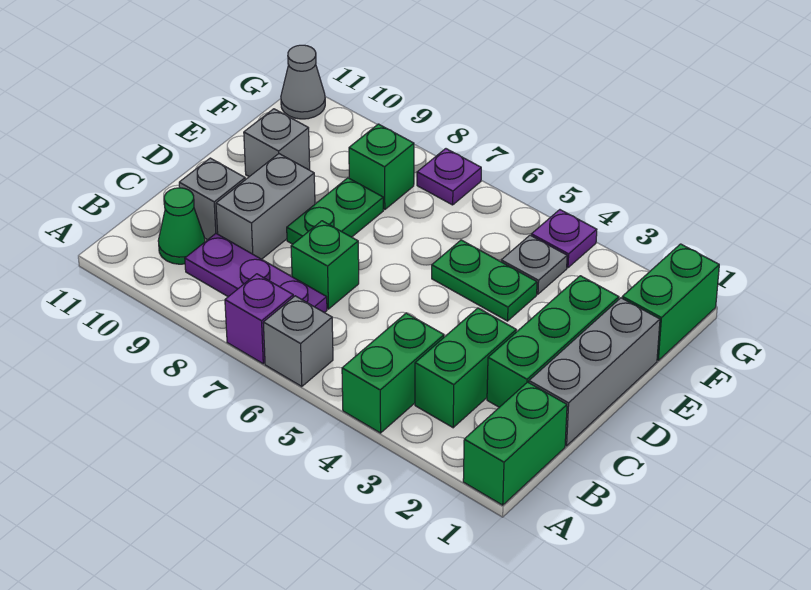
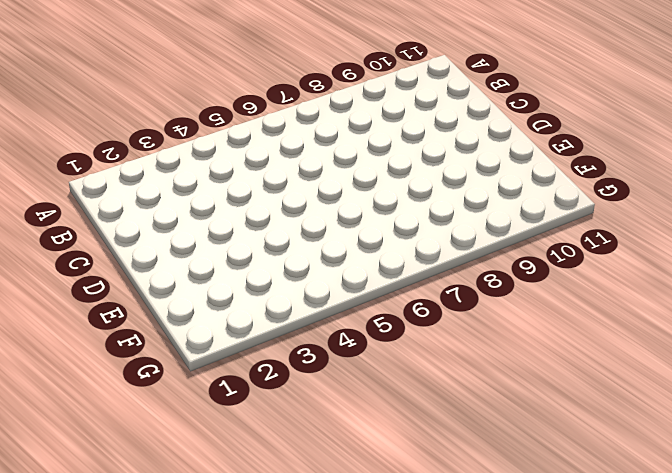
none -> green 1x2 brick [463,382,567,505]
none -> green 1x2 brick [342,313,444,433]
none -> grey 1x1 brick [263,296,333,387]

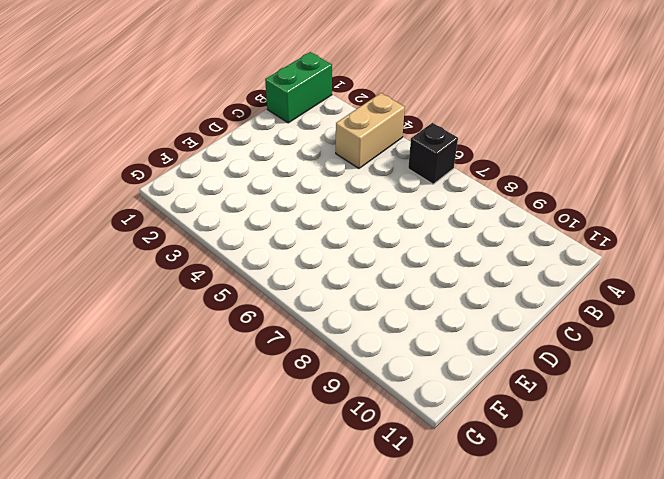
tan 1x2 brick [336,93,405,168] -> green 1x2 brick [342,313,444,433]
black 1x1 brick [408,123,458,184] -> grey 1x1 brick [263,296,333,387]
none -> purple 1x1 brick [225,274,293,364]
none -> green 1x2 brick [415,308,516,428]
none -> purple 1x3 plate [185,234,327,313]

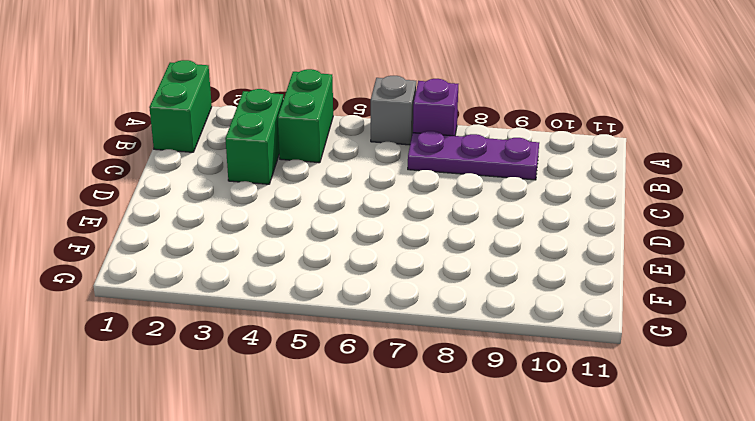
none -> green 1x1 cone [158,188,205,264]
none -> grey 1x3 brick [529,298,660,446]
none -> green 1x3 brick [487,276,619,407]

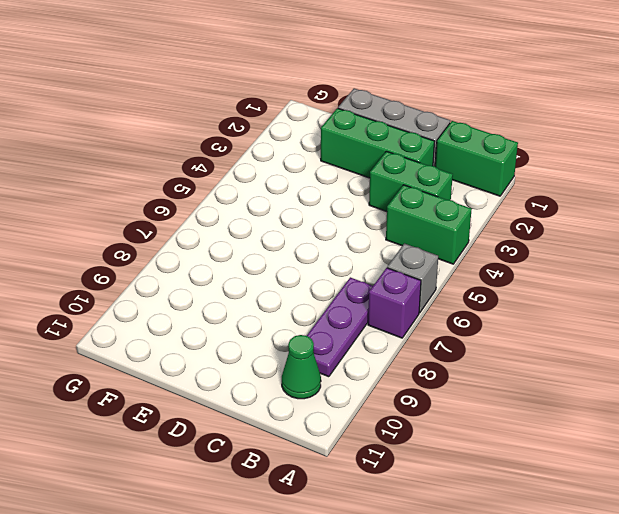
none -> green 1x1 brick [291,221,359,309]
none -> grey 1x2 brick [216,154,315,259]
none -> grey 1x1 brick [179,158,245,240]

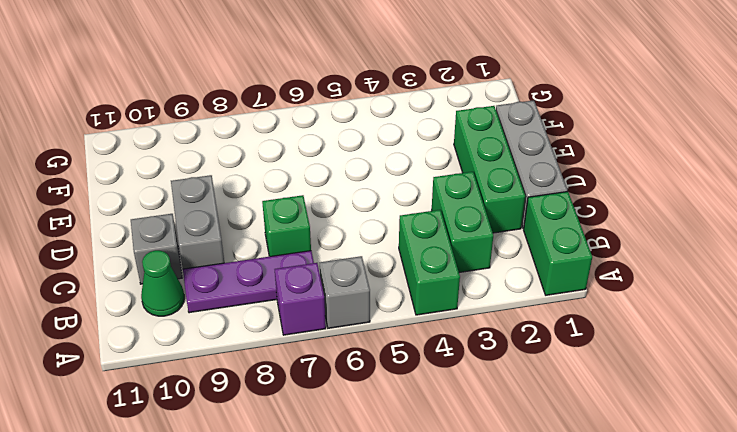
none -> green 1x2 plate [287,178,383,244]
none -> green 1x2 plate [432,240,537,321]
none -> grey 1x1 brick [244,109,310,177]

